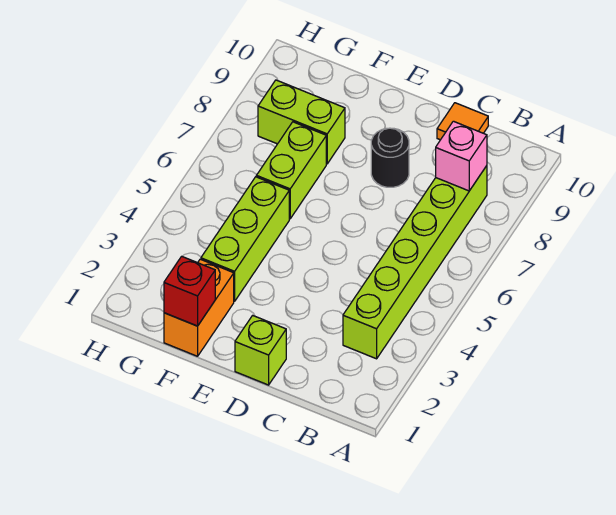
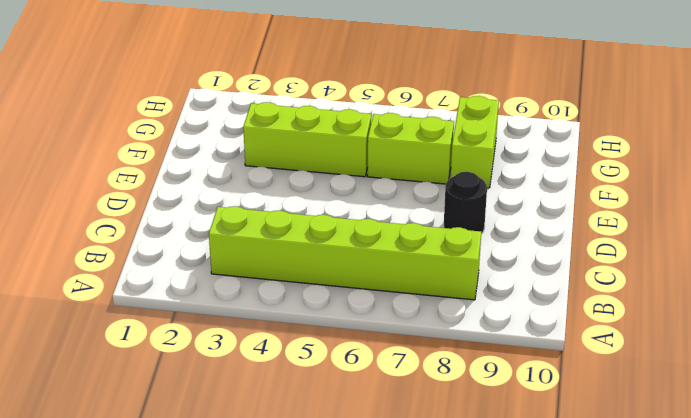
none -> orange 1x1 tile [437,103,488,140]
none -> lime 1x1 brick [235,315,286,385]

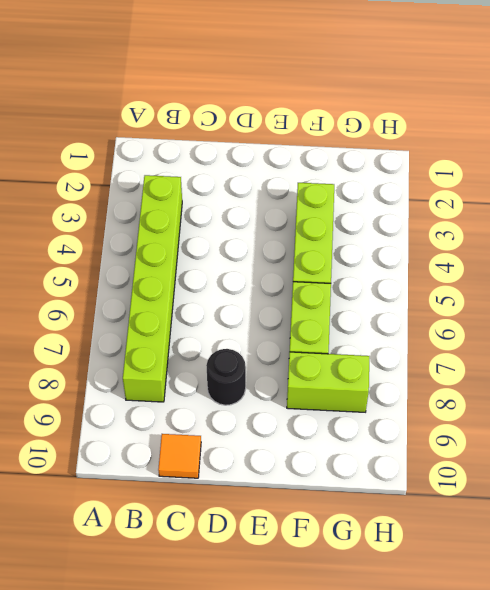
none -> lime 1x1 brick [235,315,286,385]
none -> orange 1x2 brick [164,259,234,356]

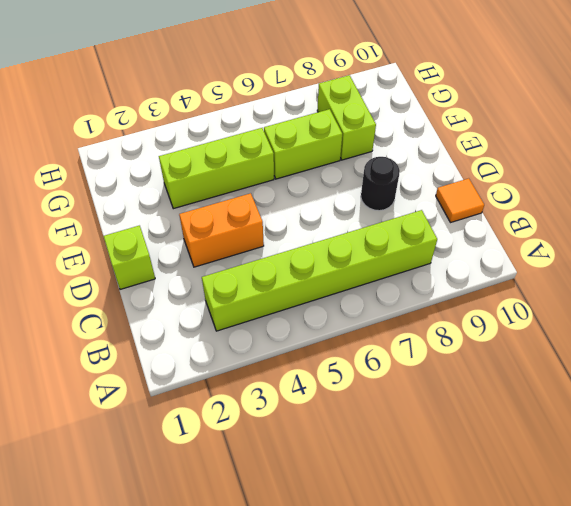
orange 1x2 brick [179,193,264,267] -> orange 1x2 brick moved to [164,259,234,356]
none -> pink 1x1 brick [436,121,487,191]
none -> red 1x1 brick [164,256,215,326]

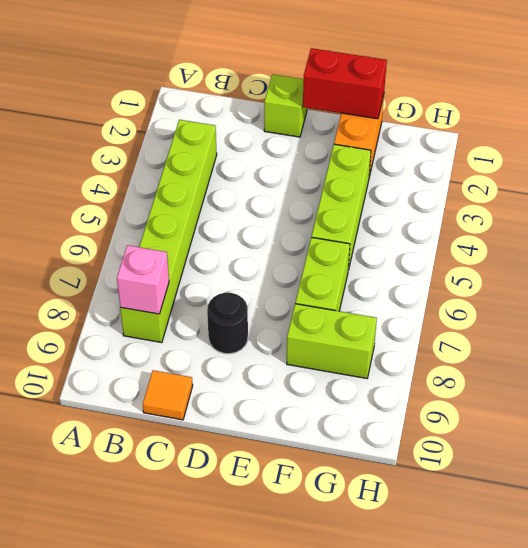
red 1x2 brick [303,48,387,119] -> red 1x1 brick [164,256,215,326]

